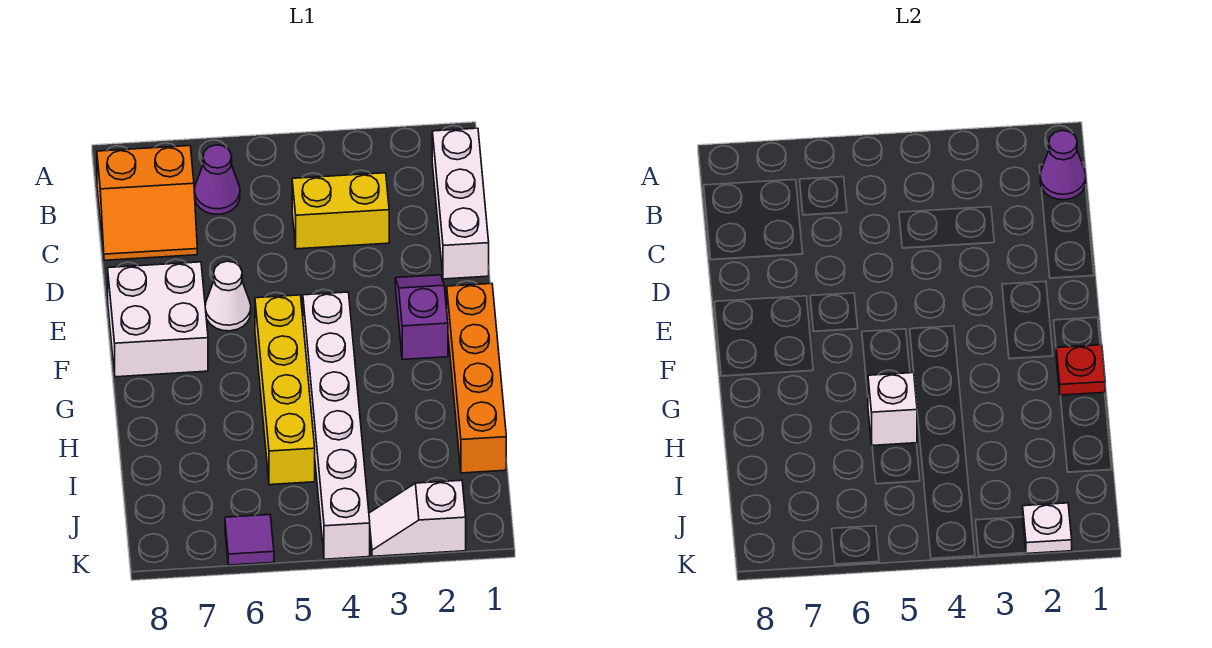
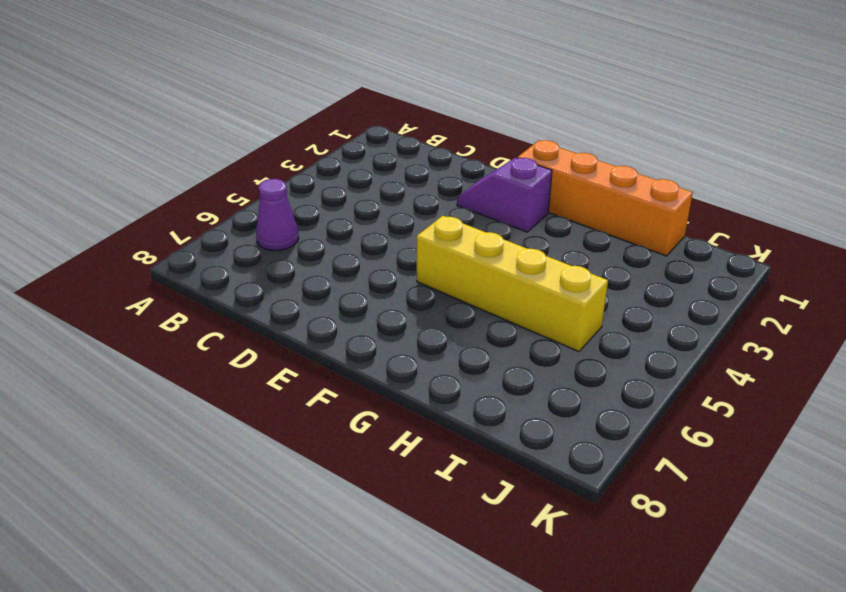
none -> white 1x3 brick [432,128,489,279]
none -> orange 2x2 slope [97,146,197,260]
none -> yellow 1x2 brick [292,173,389,249]

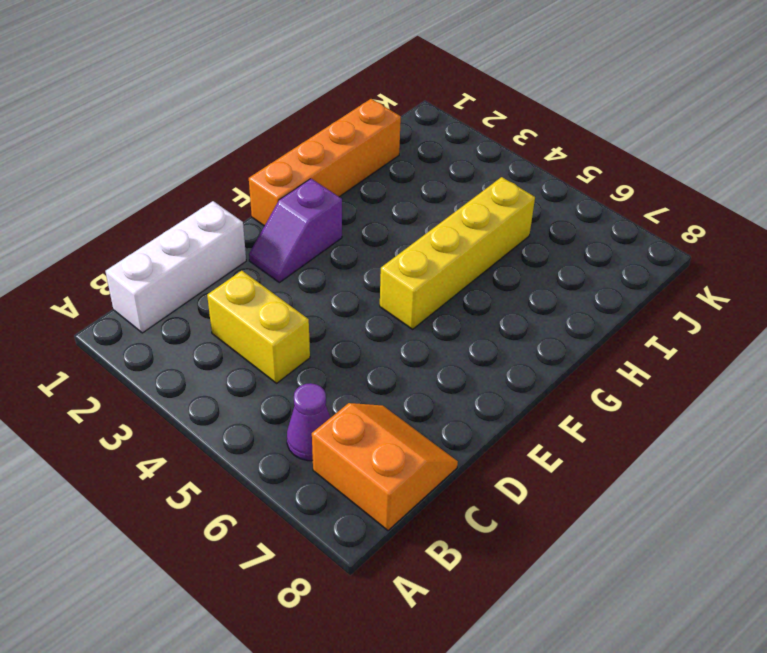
none -> white 1x1 cone [205,261,251,331]
none -> white 2x2 brick [108,262,208,377]
none -> white 1x6 brick [303,292,370,559]

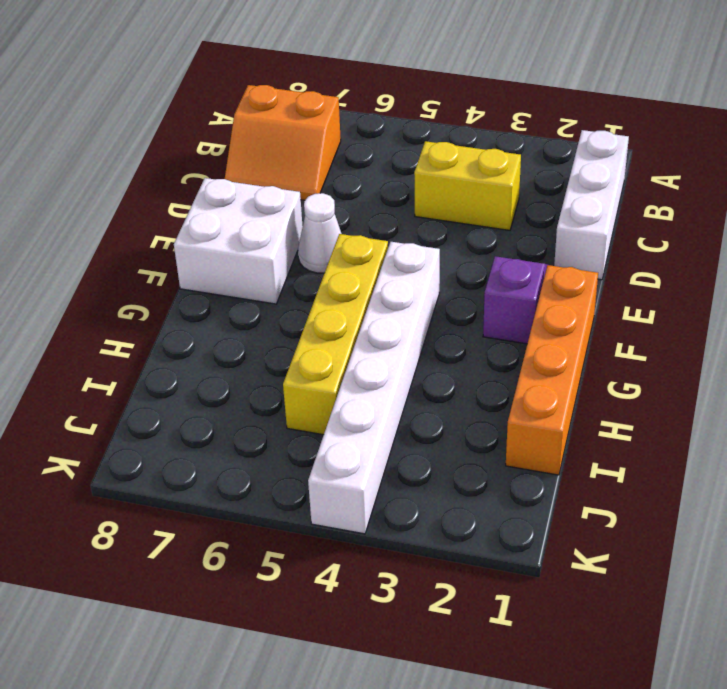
none -> purple 1x1 cone [194,145,240,214]
none -> white 1x2 slope [369,480,466,556]
none -> purple 1x1 tile [225,515,274,565]

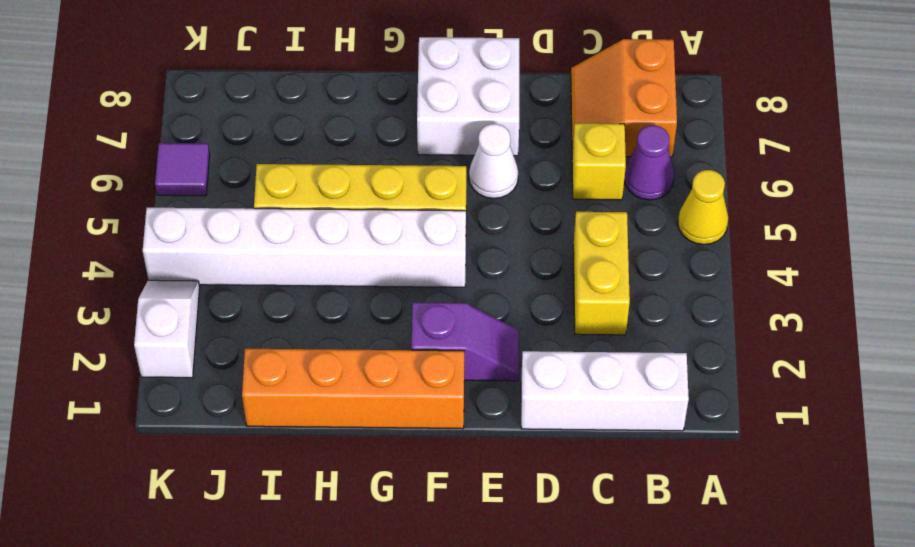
yellow 1x1 cone [678,170,729,245] -> none
yellow 1x1 brick [572,123,626,200] -> none
none -> purple 1x1 cone [1040,131,1086,200]
none -> red 1x1 plate [1056,345,1105,395]
none -> white 1x1 brick [868,373,917,445]

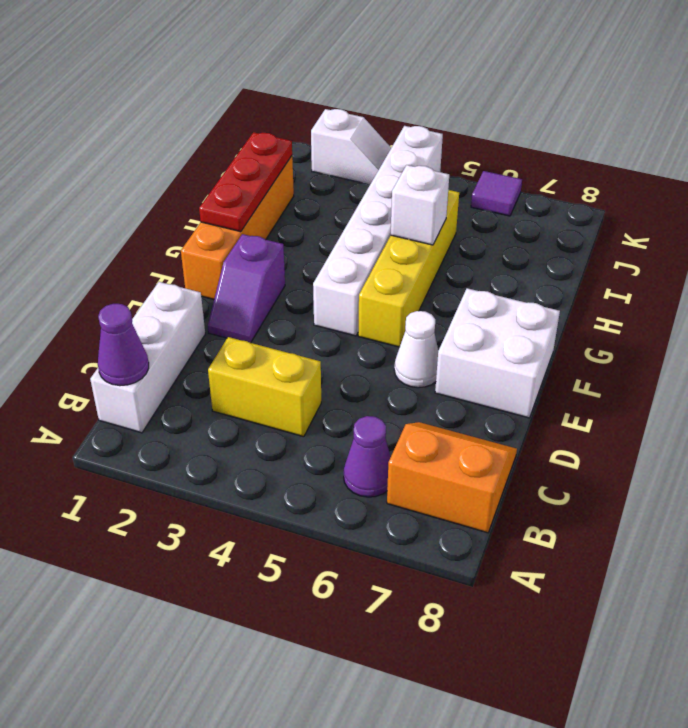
red 1x3 plate [199,132,292,232] -> red 1x1 plate [1056,345,1105,395]
none -> white 1x1 plate [1023,503,1072,554]

